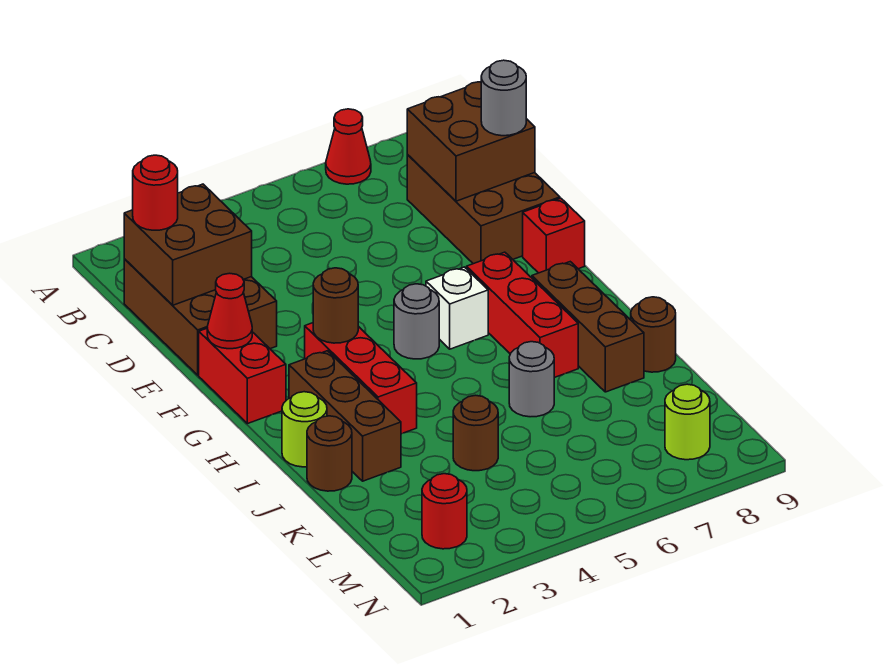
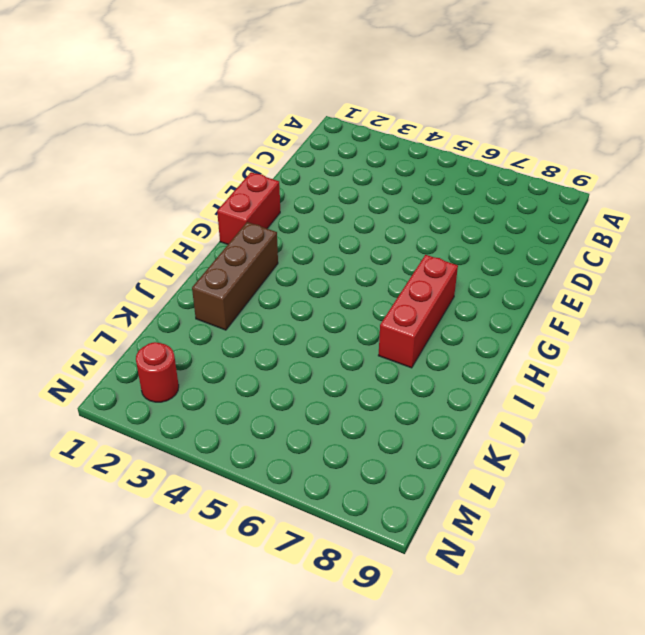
none -> red 1x1 cone [326,109,371,184]
none -> brown 2x3 brick [124,259,277,375]
none -> brown 2x3 brick [407,155,560,264]

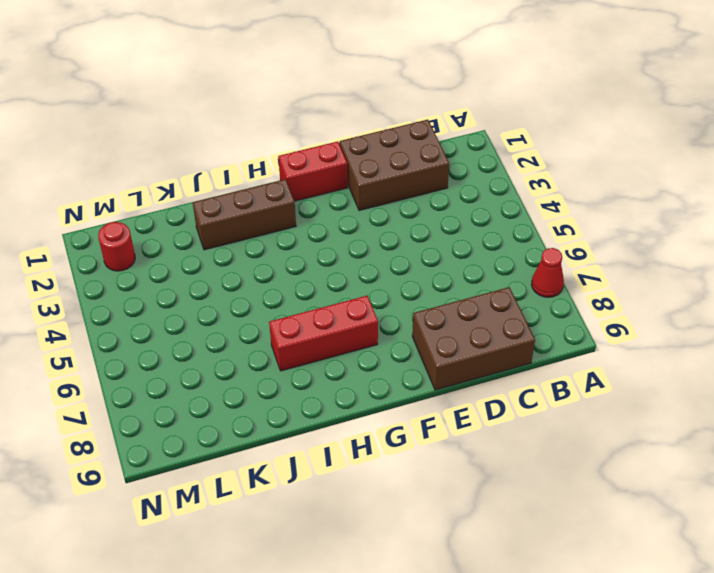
none -> red 1x1 brick [523,198,585,273]
none -> red 1x3 brick [305,323,417,434]
none -> grey 1x1 round brick [394,284,439,359]

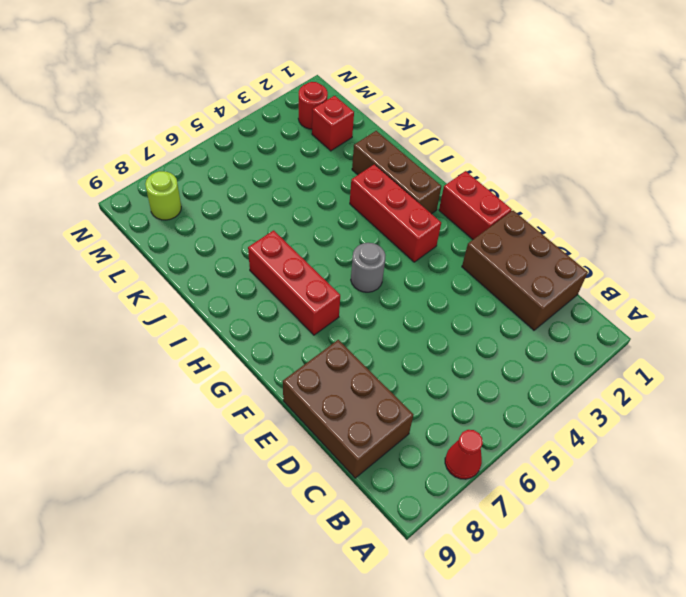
red 1x1 brick [312,96,354,151] -> red 1x1 brick moved to [523,198,585,273]
none -> white 1x1 brick [426,267,488,349]
none -> brown 1x3 brick [532,262,644,392]
none -> lime 1x1 round brick [282,392,327,467]

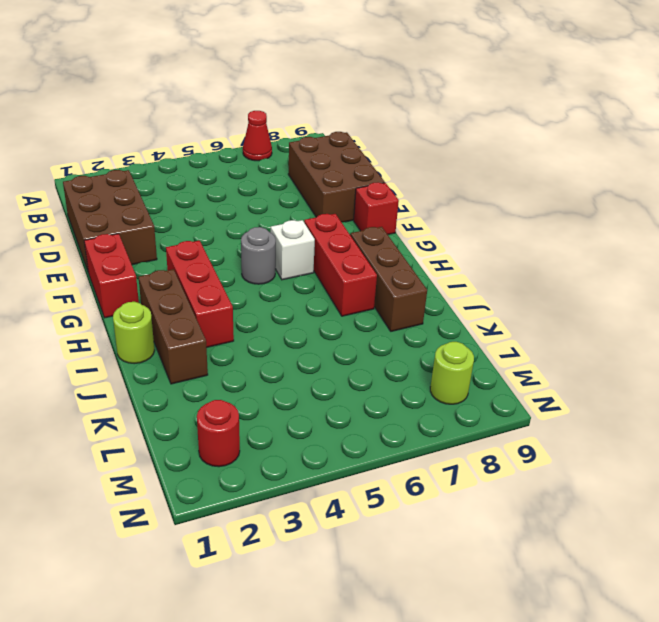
none -> brown 1x1 round brick [307,416,352,491]
none -> grey 1x1 round brick [509,342,554,417]
none -> brown 1x1 round brick [631,297,676,372]

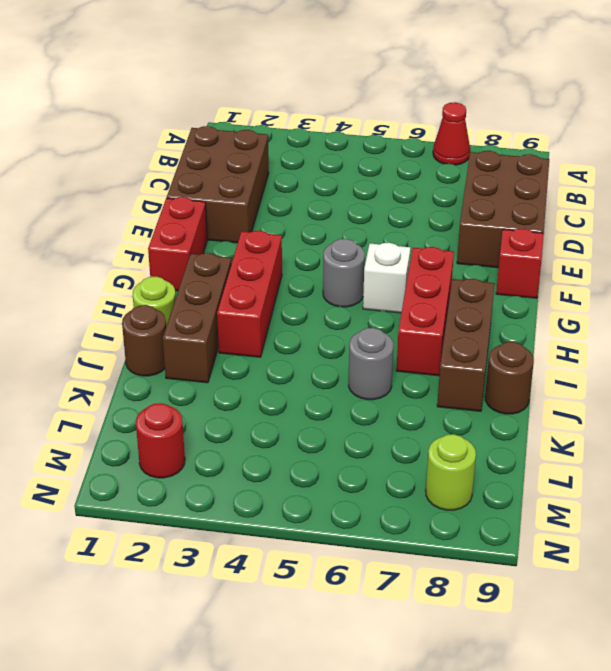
none -> brown 1x1 round brick [453,395,498,471]
none -> brown 2x2 brick [124,184,252,305]
none -> brown 2x2 brick [407,82,535,201]

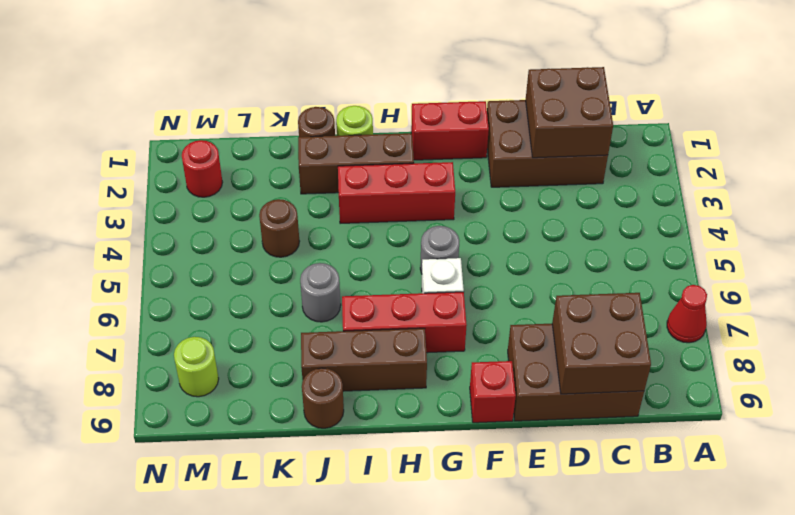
none -> red 1x1 cone [207,273,252,349]
none -> brown 1x1 round brick [313,268,358,343]
none -> red 1x1 round brick [133,155,178,230]

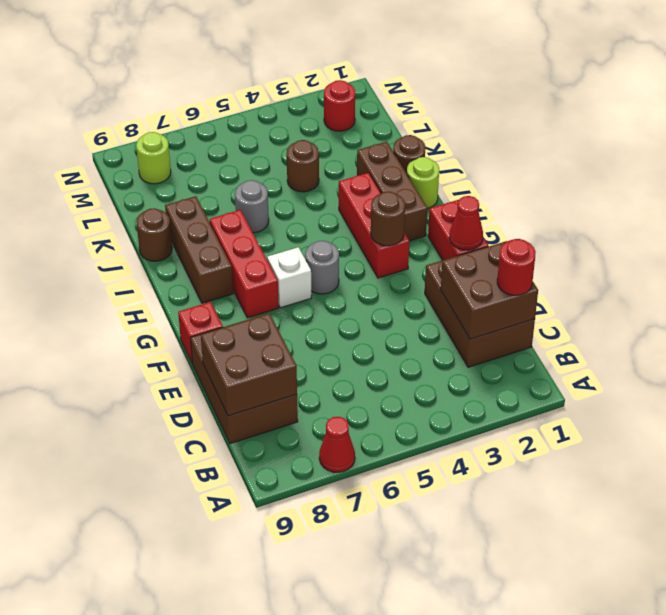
none -> grey 1x1 round brick [481,60,526,136]

